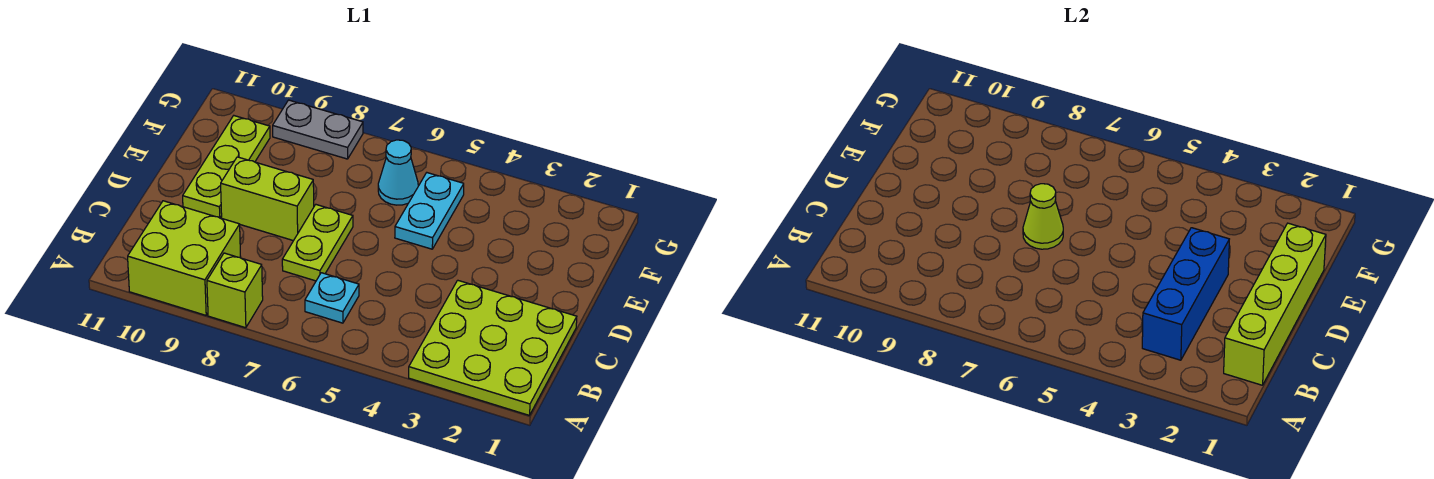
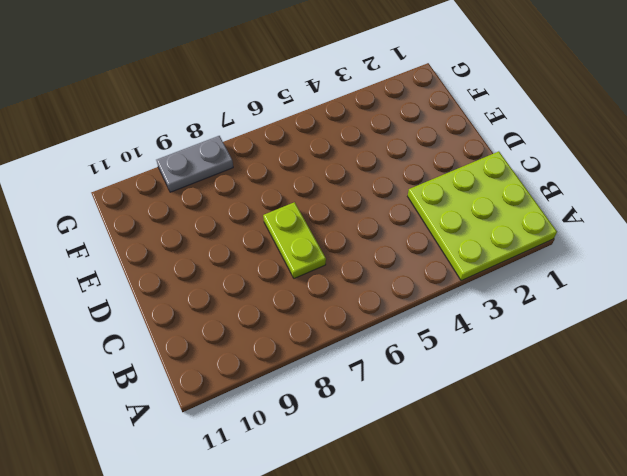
none -> lime 1x1 brick [207,253,263,328]
none -> lime 2x2 brick [128,201,241,315]
none -> cyan 1x1 plate [305,273,359,323]

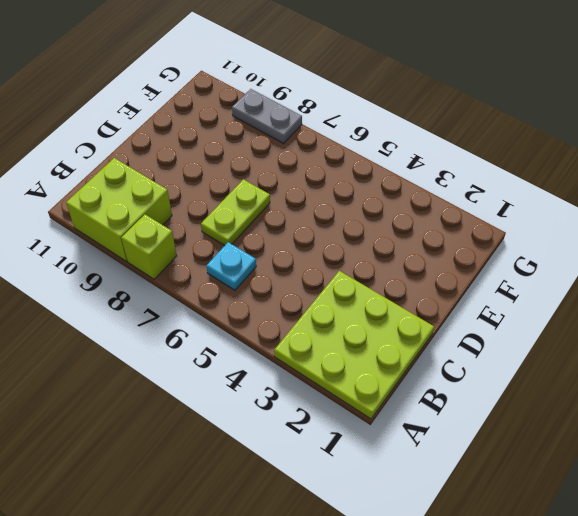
none -> lime 1x2 brick [221,157,314,241]
none -> lime 1x3 plate [183,116,270,218]
none -> cyan 1x2 plate [395,173,464,249]

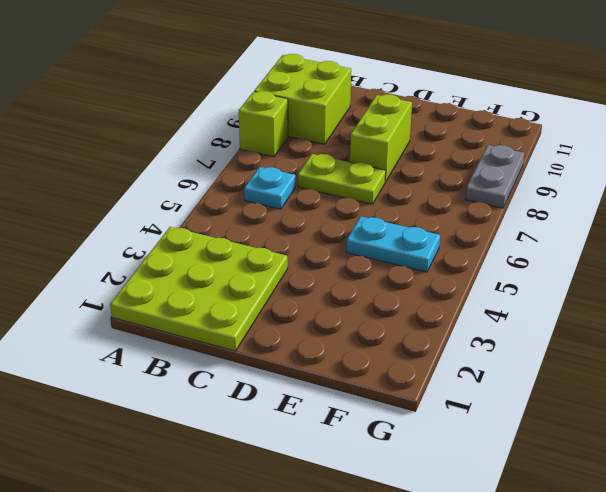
none -> lime 1x3 plate [183,116,270,218]
none -> cyan 1x1 cone [378,140,418,205]
none -> lime 1x4 brick [1224,223,1326,385]

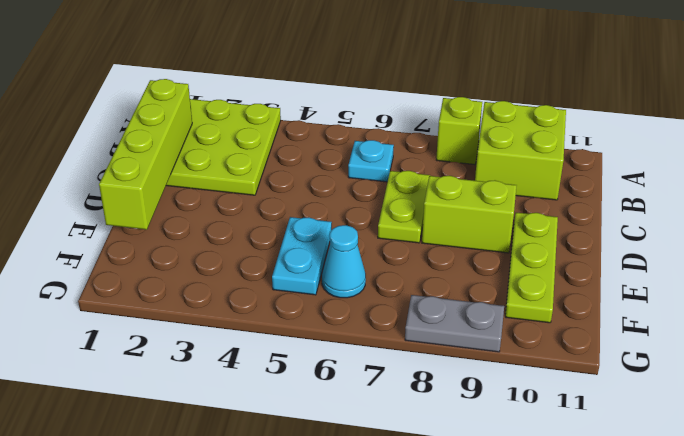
none -> blue 1x3 brick [1142,228,1229,360]
none -> lime 1x1 cone [1023,184,1063,249]

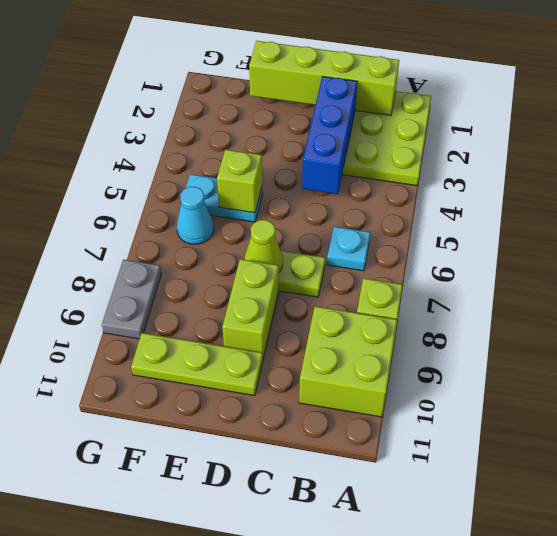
blue 1x3 brick [302,76,357,194] -> blue 1x3 brick turned to [1142,228,1229,360]
lime 1x1 brick [217,150,262,213] -> none

